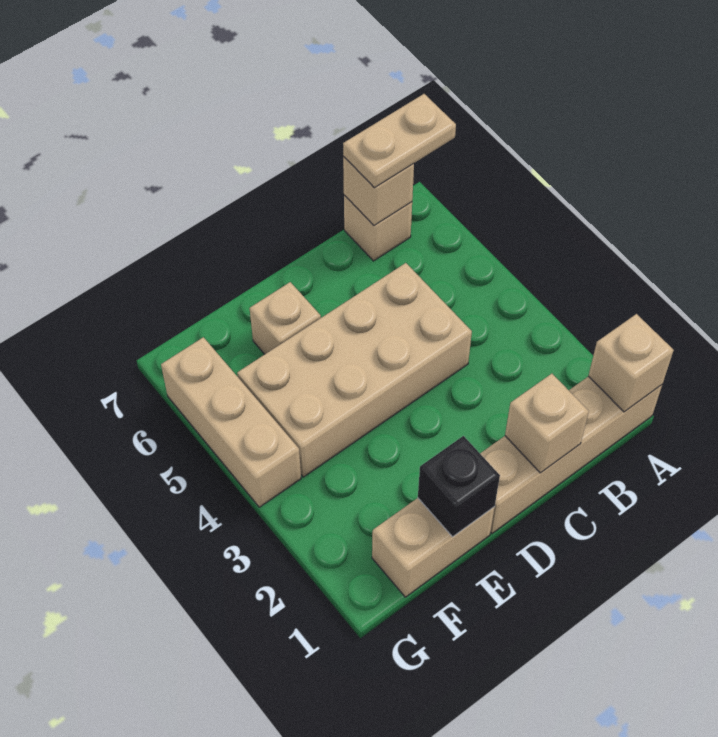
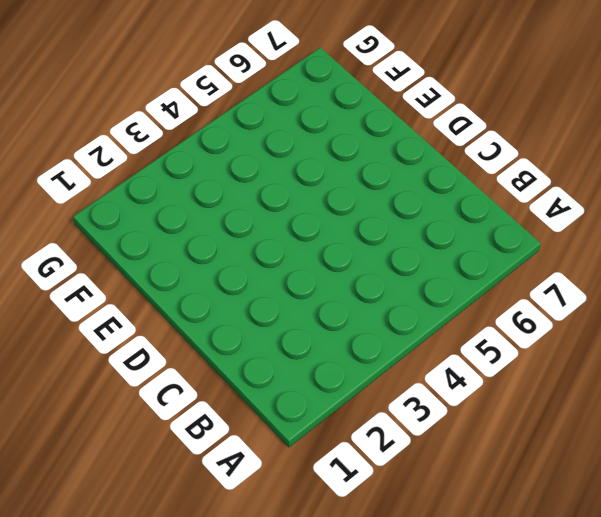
none -> tan 1x4 brick [480,376,662,533]
none -> tan 1x1 brick [344,195,412,261]

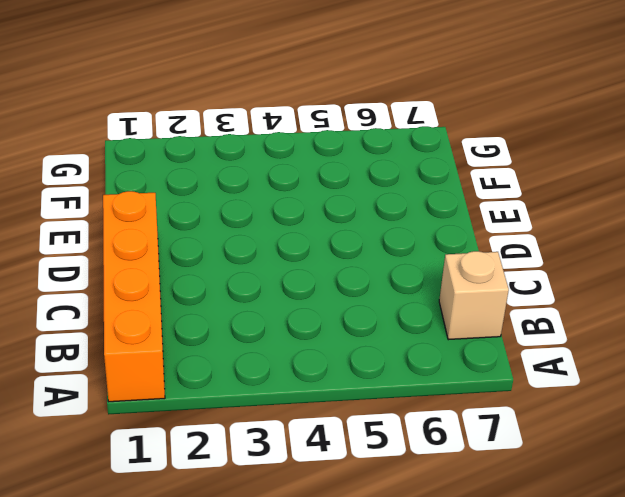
orange 1x4 brick [103,191,165,402] -> tan 1x4 brick [480,376,662,533]
none -> tan 2x4 brick [237,263,472,477]
none -> tan 1x2 brick [372,498,495,597]

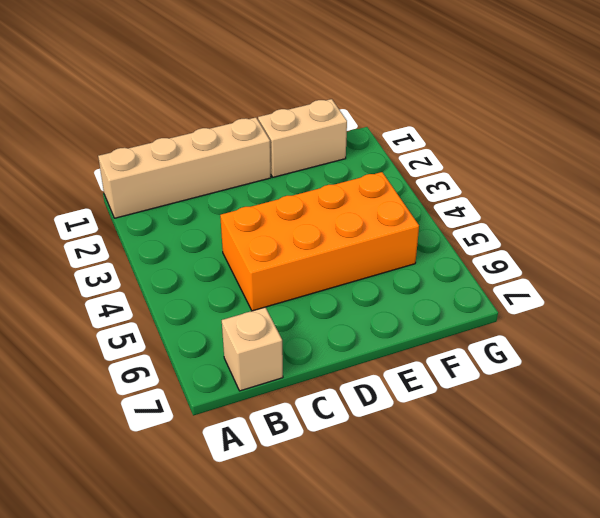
orange 2x4 brick [220,172,419,311] -> tan 2x4 brick [237,263,472,477]
none -> tan 1x1 brick [250,282,321,354]
none -> tan 1x3 brick [161,337,301,507]

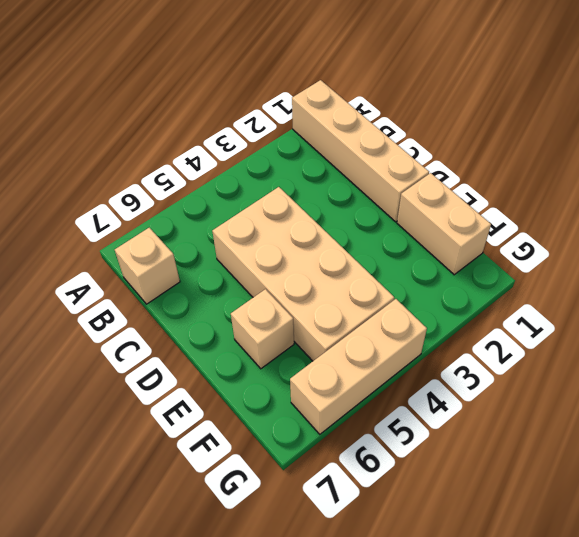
none -> tan 1x1 brick [589,314,674,412]
none -> tan 1x1 brick [343,157,414,226]

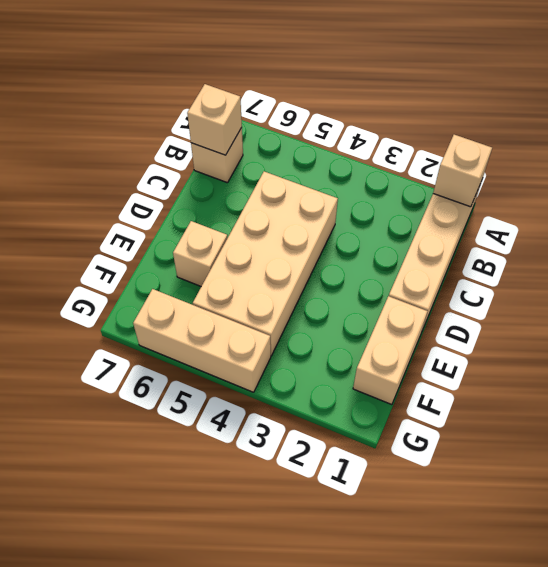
none -> tan 1x1 brick [505,374,589,473]
none -> black 1x1 brick [418,436,500,537]

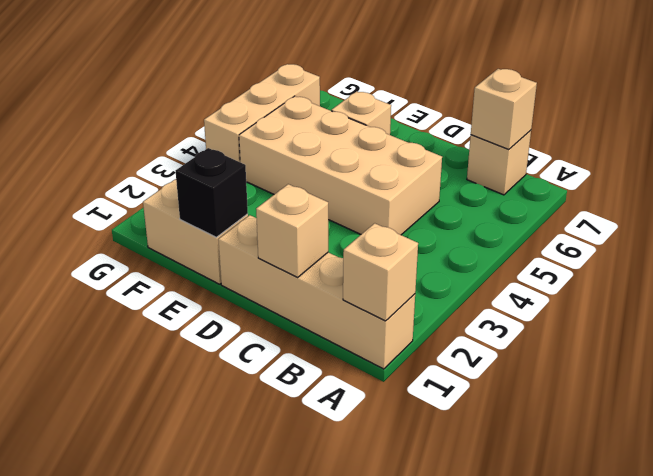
none -> tan 1x2 plate [343,94,456,188]

